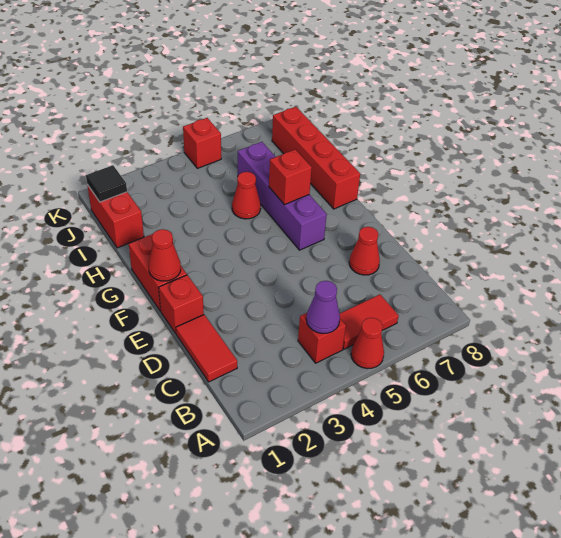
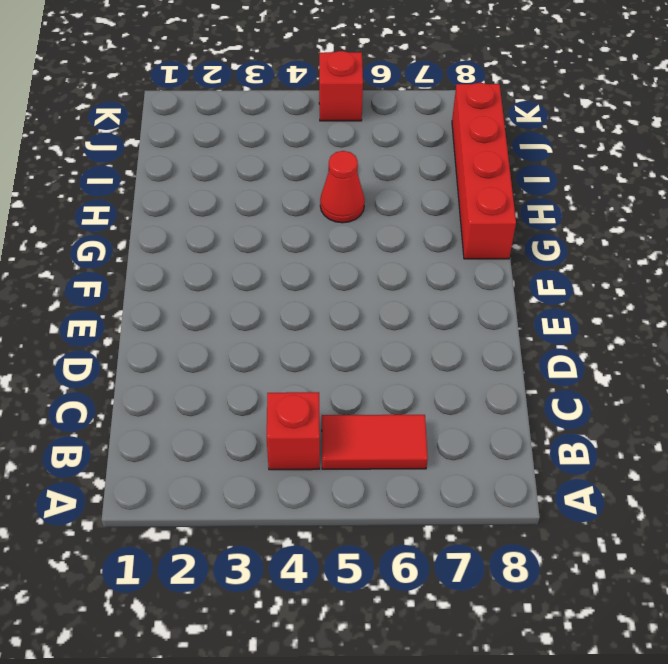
none -> red 1x1 cone [351,318,384,369]
none -> red 1x2 tile [176,315,237,382]
none -> red 1x1 cone [349,227,380,275]

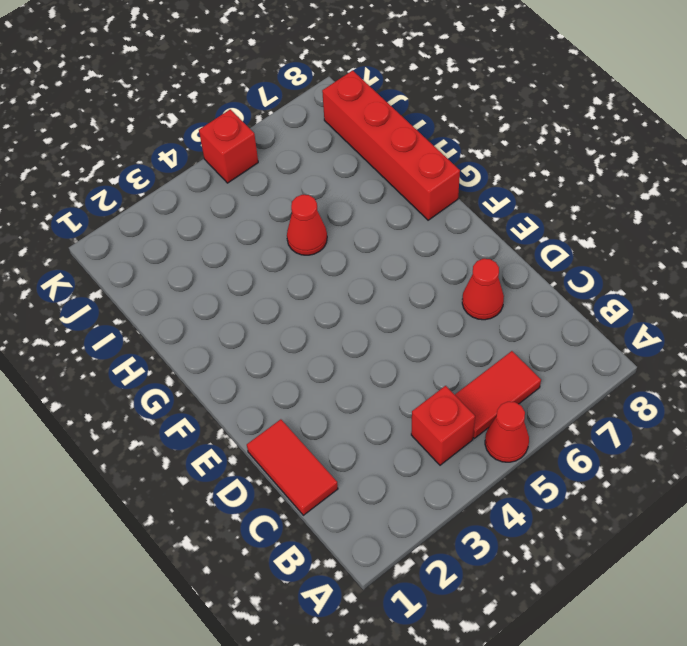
none -> red 1x1 brick [159,275,204,334]
none -> red 1x2 brick [129,234,187,311]
none -> purple 1x4 brick [238,142,327,250]

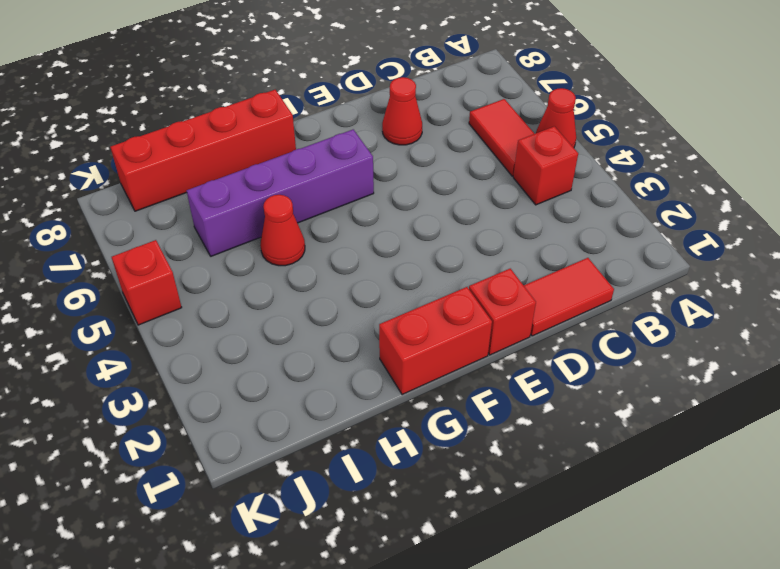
none -> red 1x2 brick [87,185,144,248]
none -> purple 1x1 cone [306,281,340,333]
none -> red 1x1 cone [149,229,181,281]

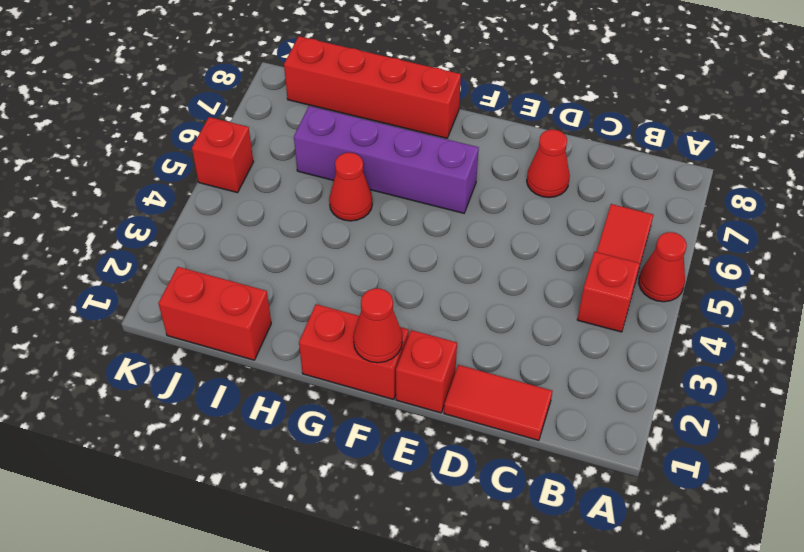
none -> purple 1x1 cone [306,281,340,333]
none -> red 1x1 brick [269,149,312,205]
none -> black 1x1 tile [86,165,127,202]

